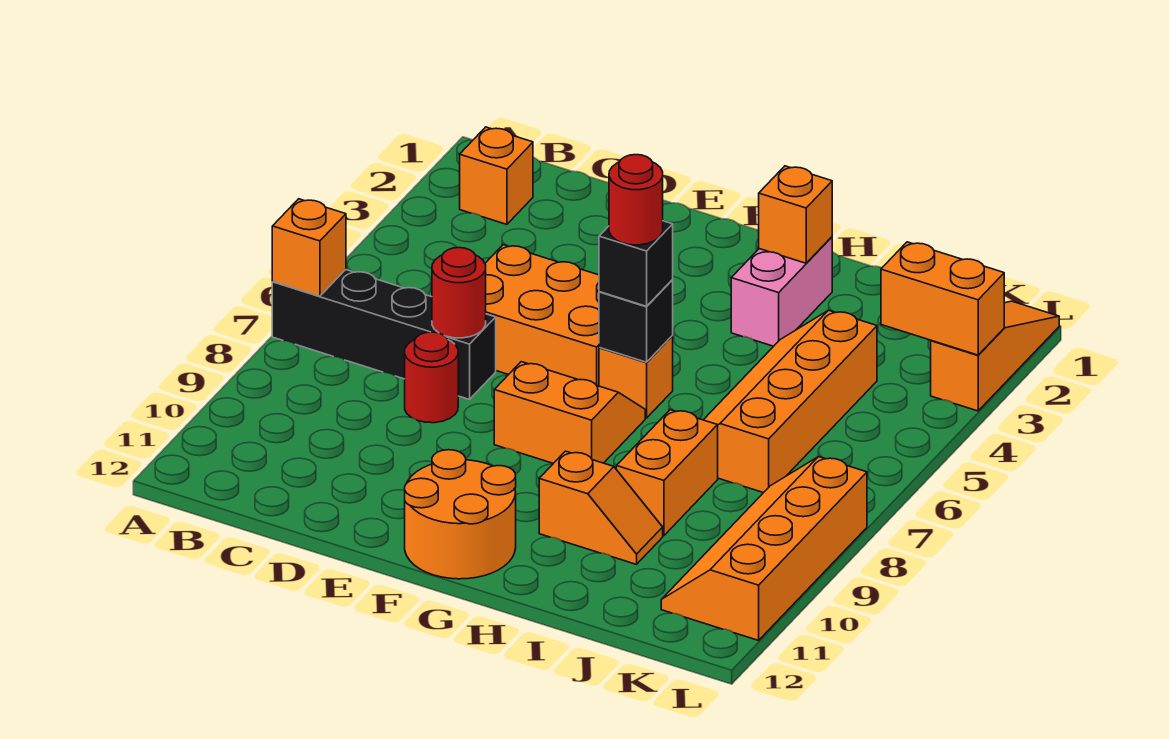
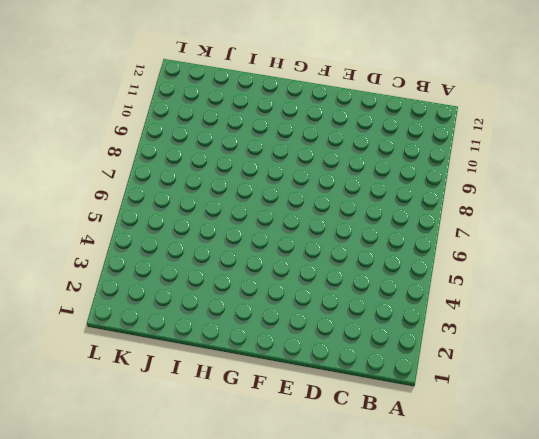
none -> black 1x4 brick [272,270,496,399]
none -> orange 1x1 brick [460,127,533,224]
none -> orange 2x3 brick [485,245,599,386]

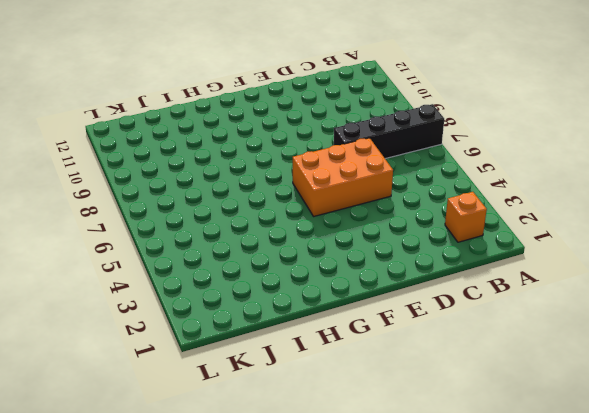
none -> red 1x1 round brick [405,332,458,423]
none -> orange 2x2 slope [494,362,645,463]
none -> orange 2x2 round brick [405,450,516,579]

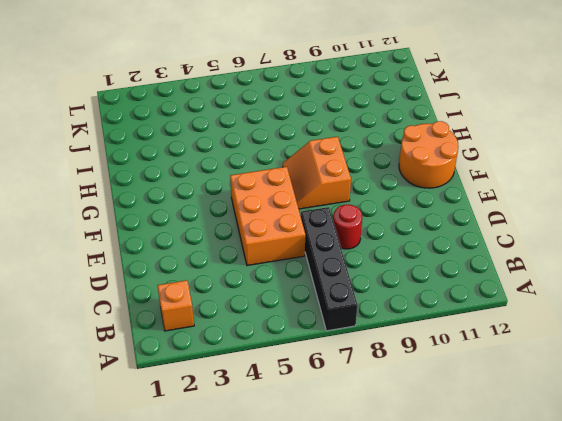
none -> orange 1x1 brick [599,336,673,418]
none -> pink 1x2 brick [731,237,832,346]
none -> orange 1x2 slope [539,451,663,564]

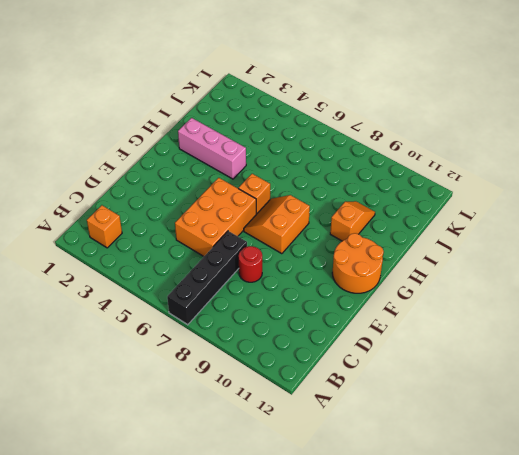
pink 1x3 brick [178,118,246,179] -> pink 1x2 brick [731,237,832,346]
none -> orange 2x4 slope [704,310,877,493]
none -> orange 1x2 brick [616,410,718,536]
none -> orange 2x4 slope [661,457,867,640]

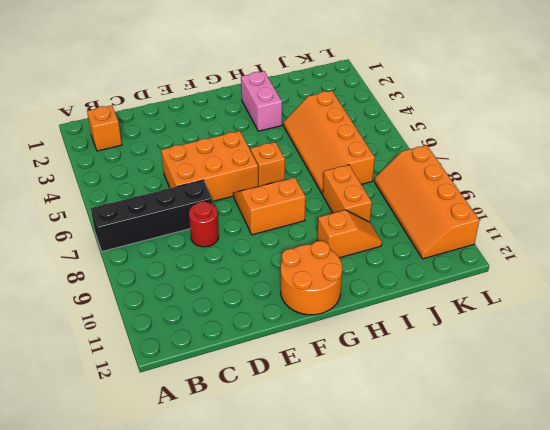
none -> orange 1x3 slope [931,301,1059,411]
none -> orange 1x1 brick [272,199,346,296]
none -> red 1x1 round brick [432,248,486,338]

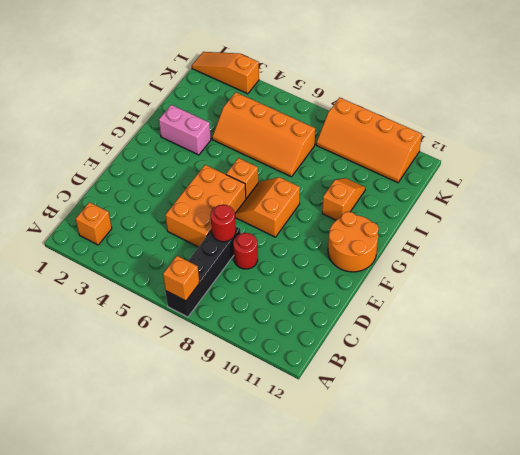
none -> orange 1x2 brick [616,410,718,536]
none -> black 1x1 brick [599,280,673,362]
none -> orange 1x1 brick [759,166,832,263]

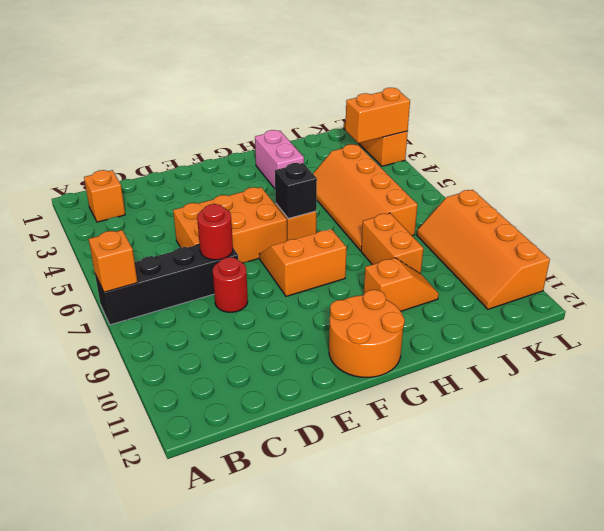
none -> orange 1x1 brick [759,166,832,263]
none -> black 1x1 brick [599,221,673,306]
none -> red 1x1 round brick [609,155,663,245]

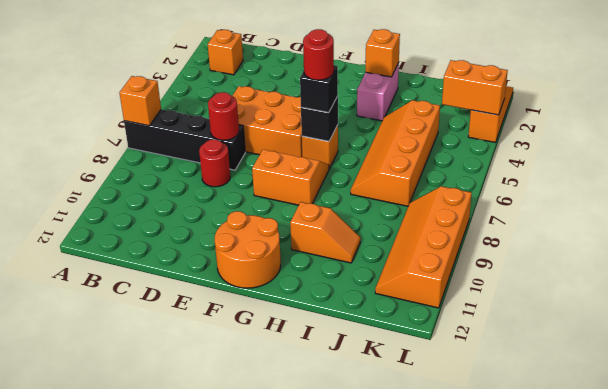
none -> orange 1x2 brick [616,410,718,536]

